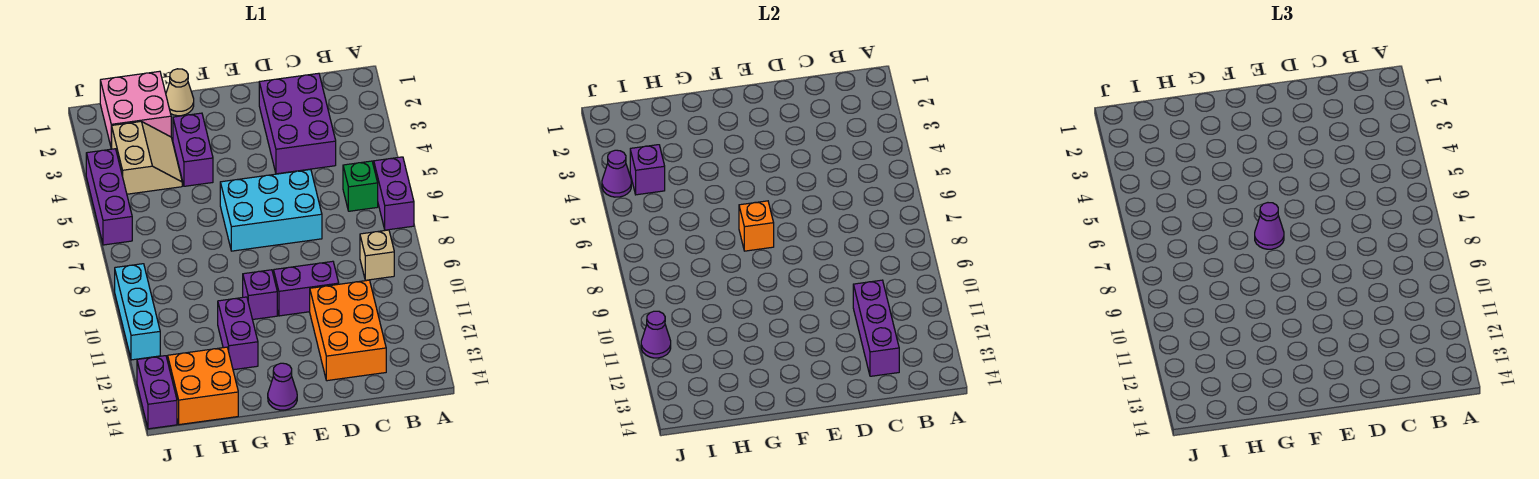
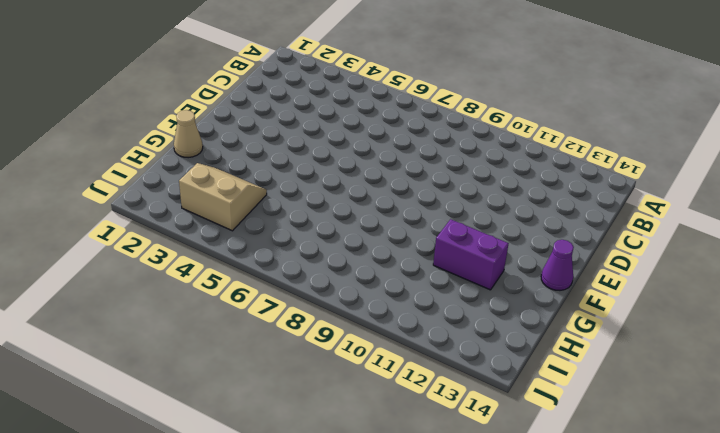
none -> purple 1x2 brick [374,157,414,230]
none -> green 1x1 brick [343,161,378,211]
none -> tan 1x1 brick [360,230,394,280]

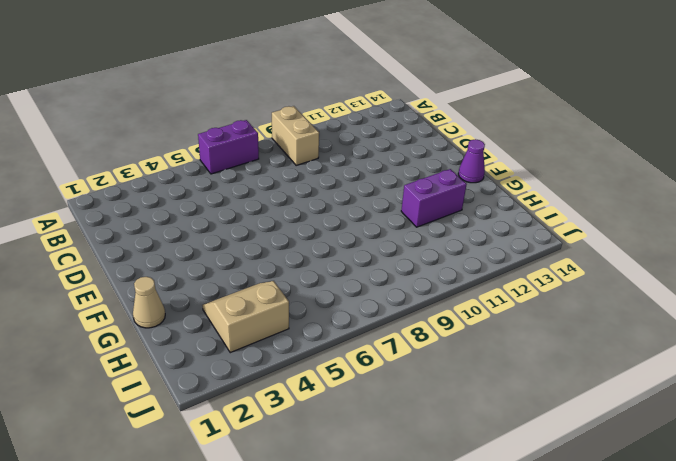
tan 1x2 brick [272,106,319,165] -> tan 1x1 brick [360,230,394,280]
none -> green 1x1 brick [343,161,378,211]
none -> purple 2x3 brick [259,73,336,174]
none -> orange 2x3 brick [310,280,386,381]

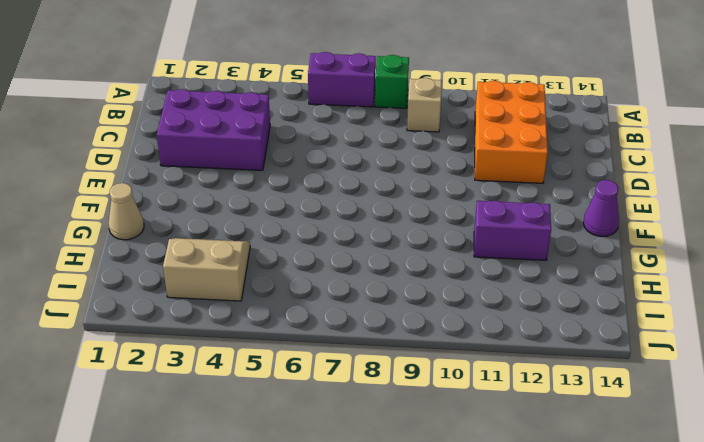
green 1x1 brick [375,55,409,108] -> green 1x1 brick moved to [343,161,378,211]
orange 2x3 brick [475,81,548,183] -> orange 2x3 brick turned to [310,280,386,381]
none -> cyan 2x3 brick [220,169,322,251]
none -> purple 1x2 brick [274,261,339,316]
none -> purple 1x1 brick [243,270,277,320]

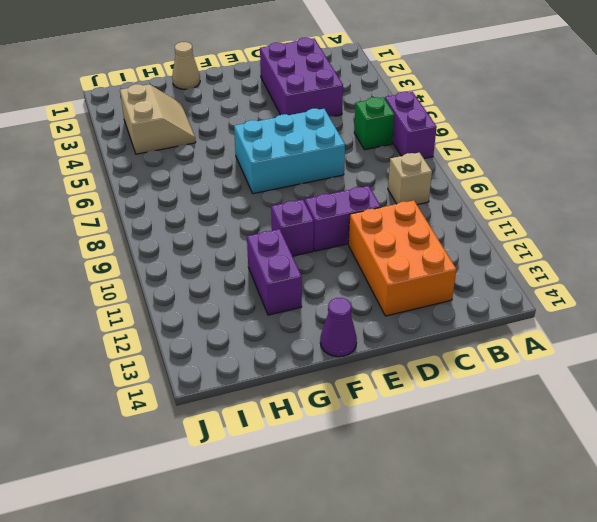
none -> purple 1x2 brick [173,113,213,186]
none -> pink 2x2 brick [100,71,171,149]
none -> orange 2x2 brick [168,347,238,425]

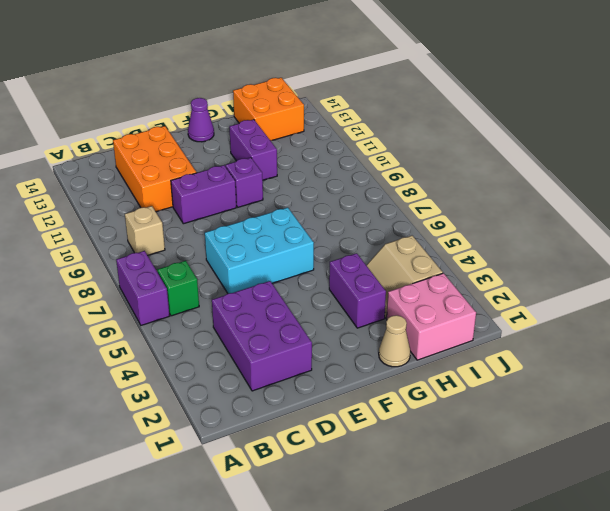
none -> purple 1x3 brick [86,149,132,245]
none -> cyan 1x3 brick [115,264,160,360]
none -> purple 1x2 brick [137,356,177,429]

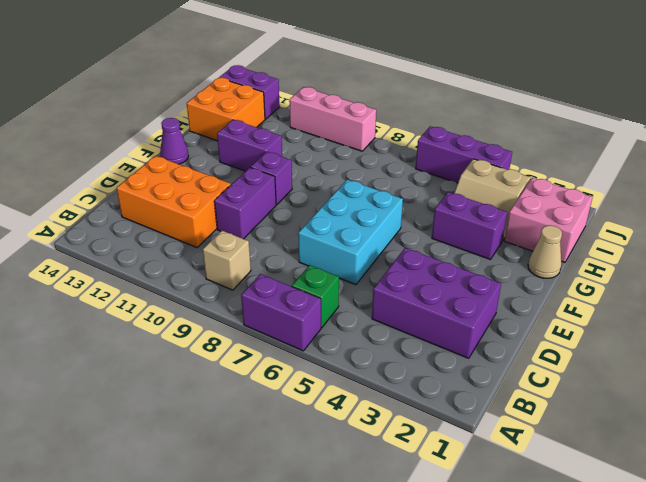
pink 1x3 brick [289,87,376,151] -> cyan 1x3 brick [115,264,160,360]
none -> purple 1x3 brick [853,280,899,376]
none -> orange 1x1 brick [739,201,774,251]
none -> purple 1x1 brick [630,145,665,195]

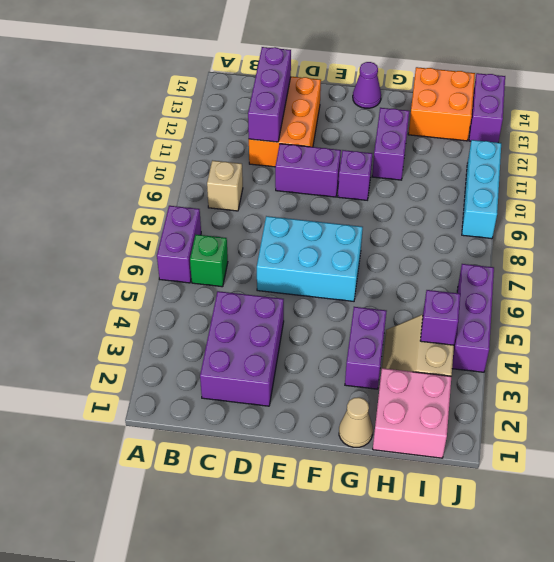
none -> orange 1x1 brick [739,201,774,251]
none -> purple 1x1 cone [602,150,631,197]
none -> purple 1x1 cone [641,311,671,358]

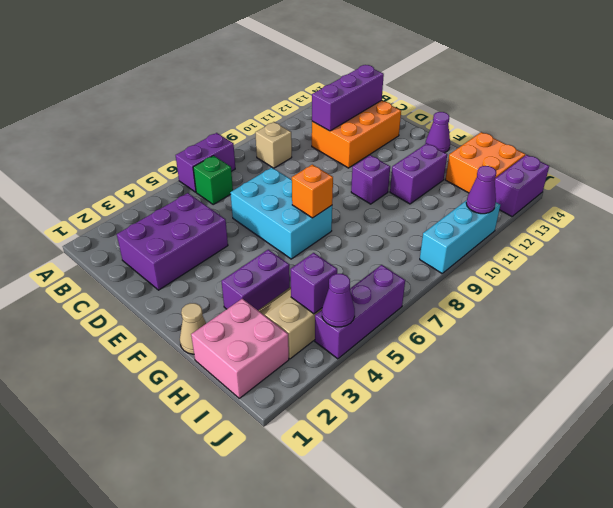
none -> purple 1x2 brick [274,261,339,316]
none -> purple 1x1 cone [1255,203,1284,249]

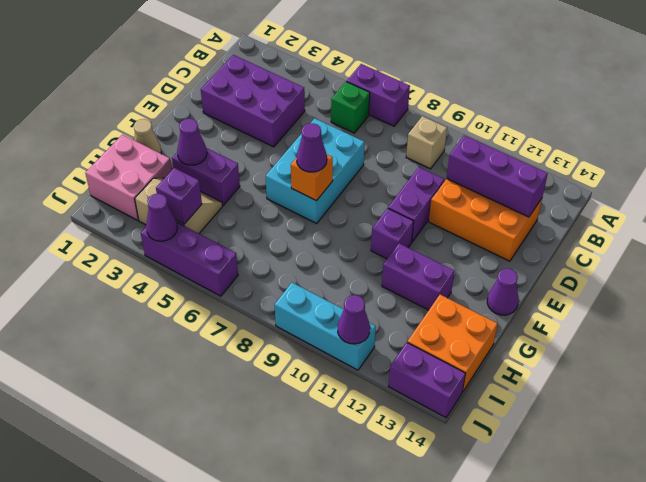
purple 1x1 cone [177,118,207,165] -> none

